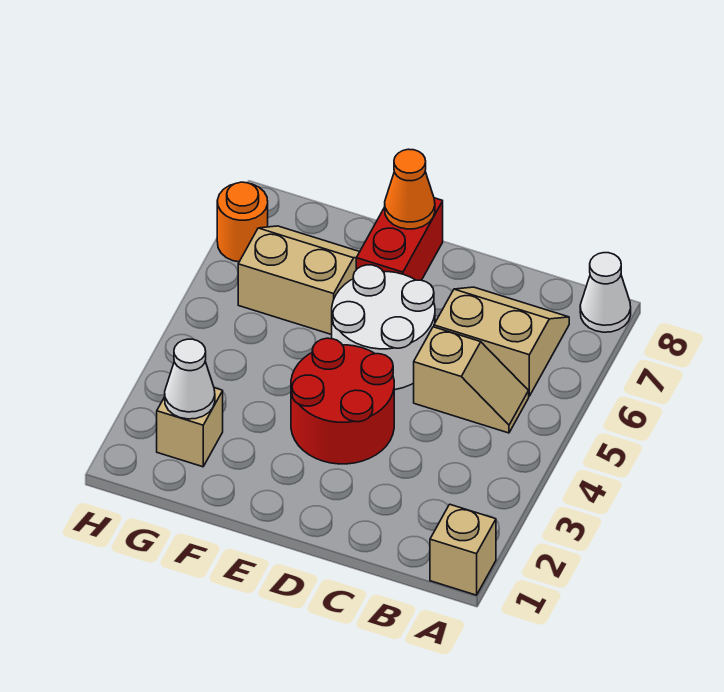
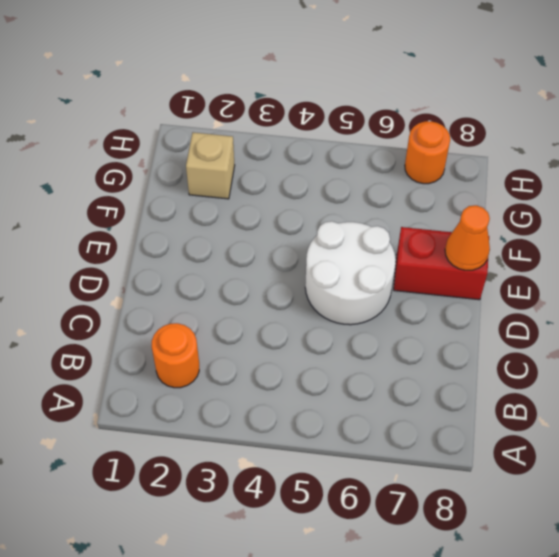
orange 1x1 round brick [152,323,199,388] -> none
none -> tan 1x1 brick [430,504,496,595]
none -> white 1x1 cone [580,253,631,332]
none -> tan 1x2 slope [414,327,529,433]

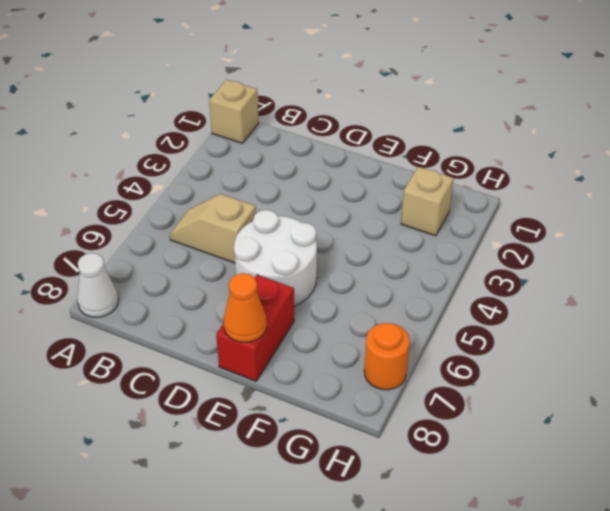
none -> tan 2x2 slope [434,287,569,396]
none -> red 2x2 round brick [291,338,394,464]
none -> tan 2x2 slope [238,226,359,335]

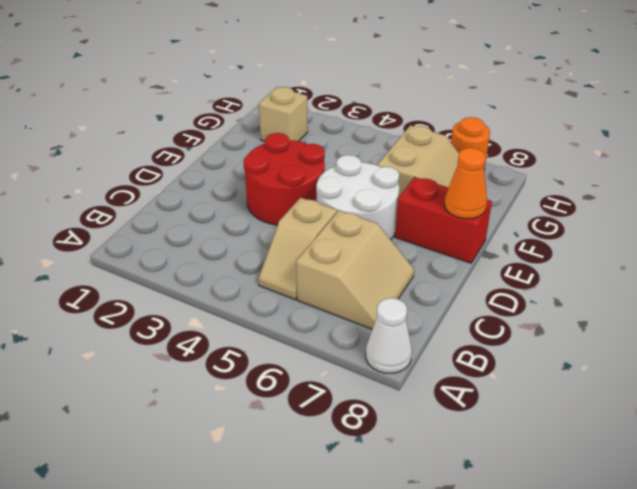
none -> tan 1x1 brick [430,504,496,595]
none -> white 1x1 cone [165,339,215,419]

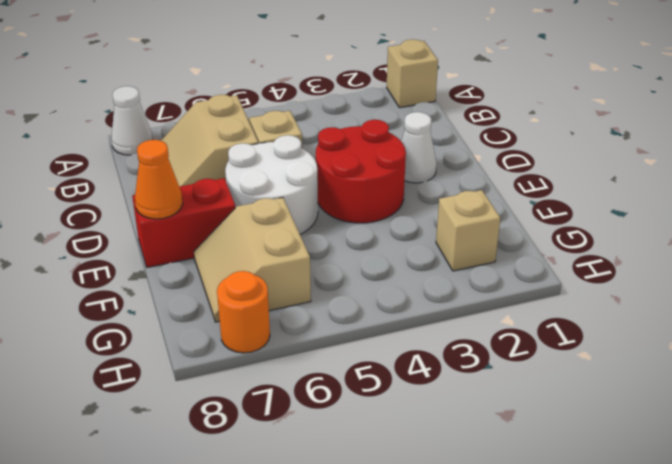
white 1x1 cone [401,112,437,183] -> white 1x1 cone moved to [165,339,215,419]

